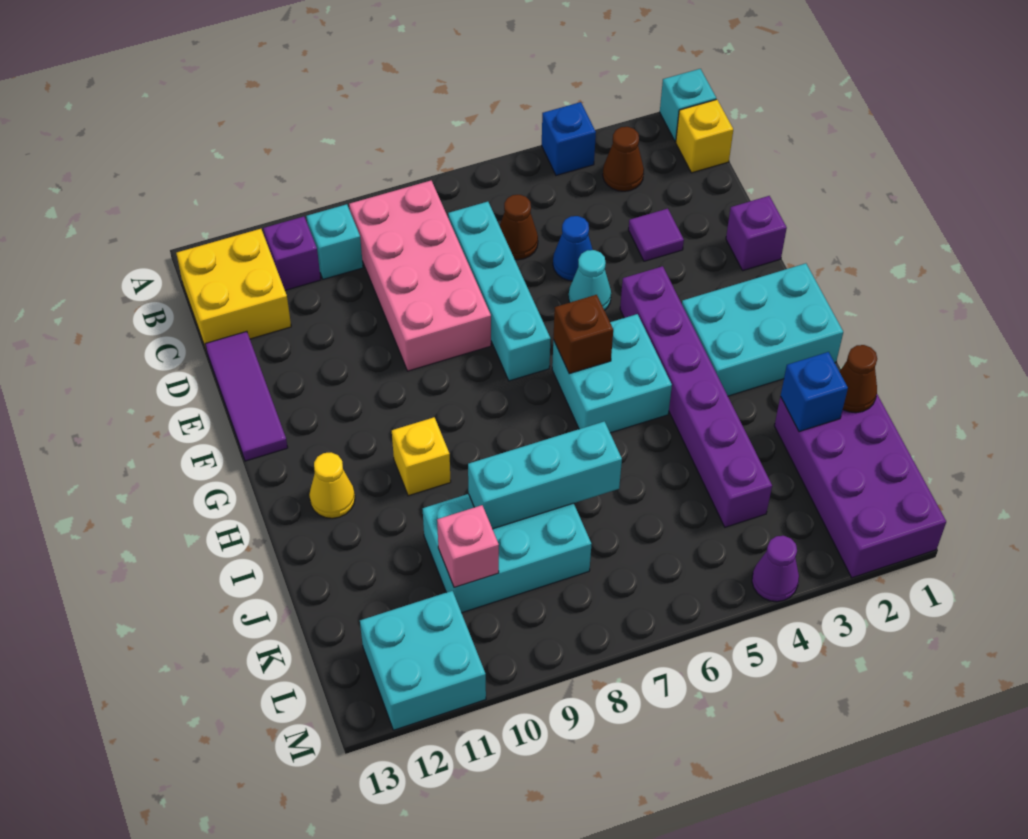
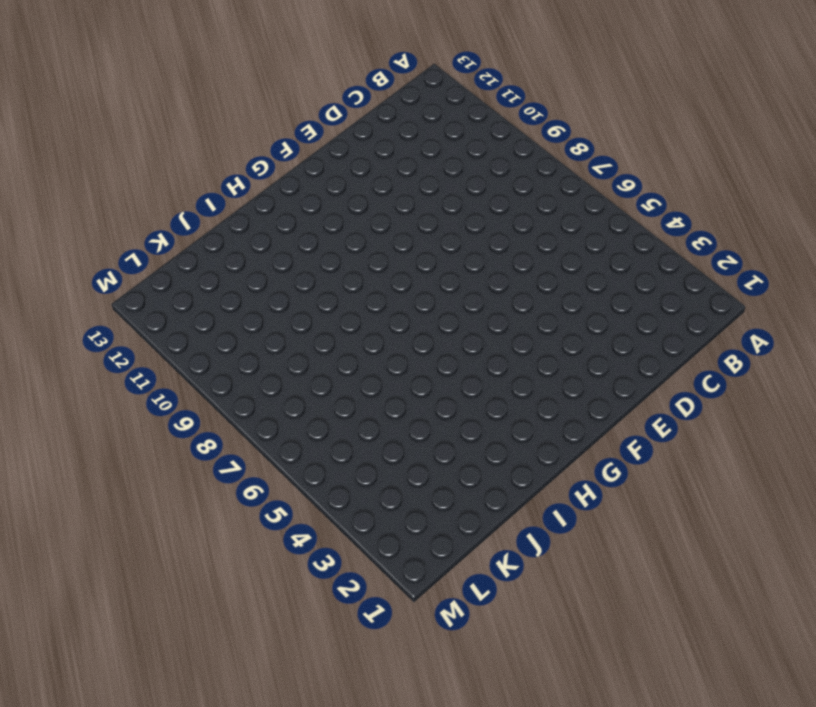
none -> cyan 1x1 brick [660,69,716,141]
none -> blue 1x1 brick [542,102,596,175]
none -> yellow 1x1 brick [676,100,733,173]

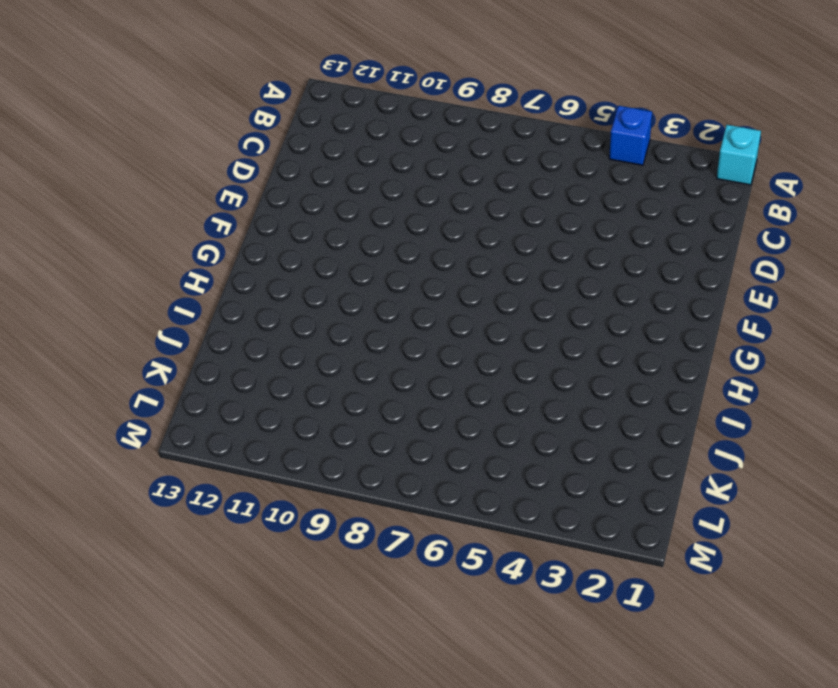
none -> yellow 1x1 brick [676,100,733,173]
none -> brown 1x1 cone [603,127,644,191]
none -> pink 2x4 brick [349,181,491,371]

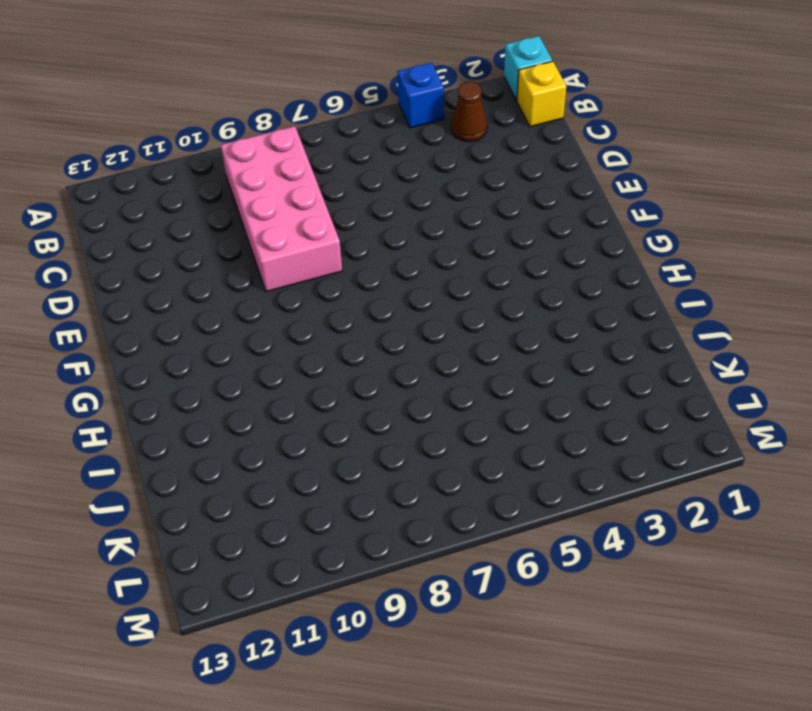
none -> cyan 1x1 brick [306,204,363,279]
none -> purple 1x1 brick [263,217,321,290]
none -> yellow 2x2 brick [176,229,291,349]

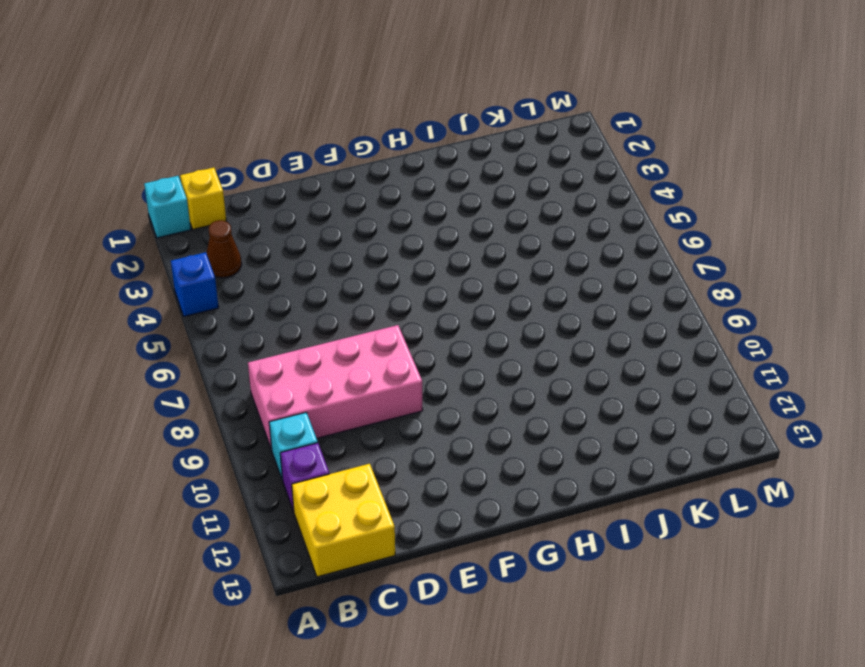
none -> brown 1x1 cone [500,195,538,260]
none -> cyan 1x4 brick [448,202,551,381]
none -> purple 1x1 tile [628,209,684,261]

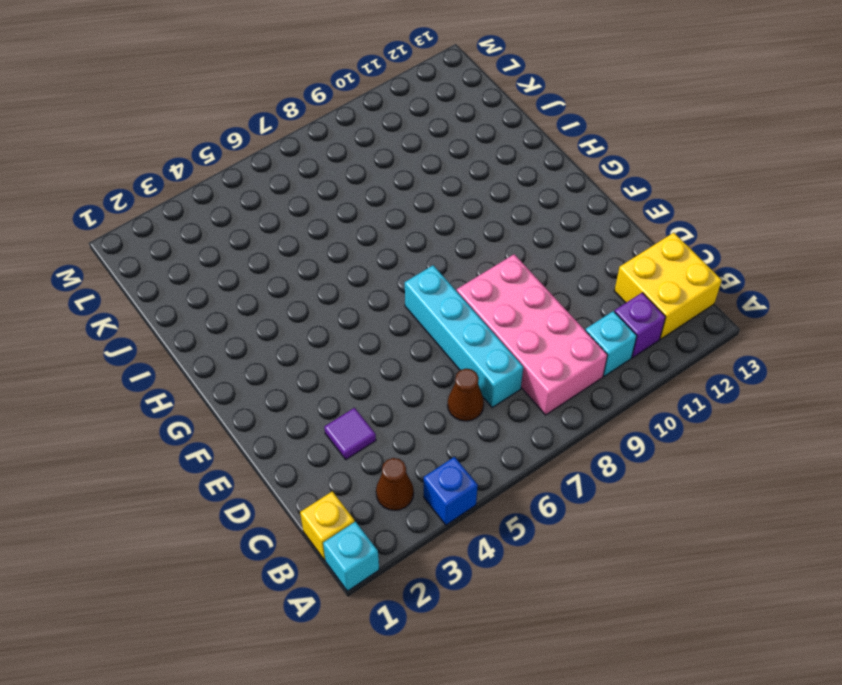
none -> blue 1x1 cone [553,216,593,281]
none -> purple 1x3 tile [205,331,288,461]
none -> purple 1x1 brick [726,196,787,270]

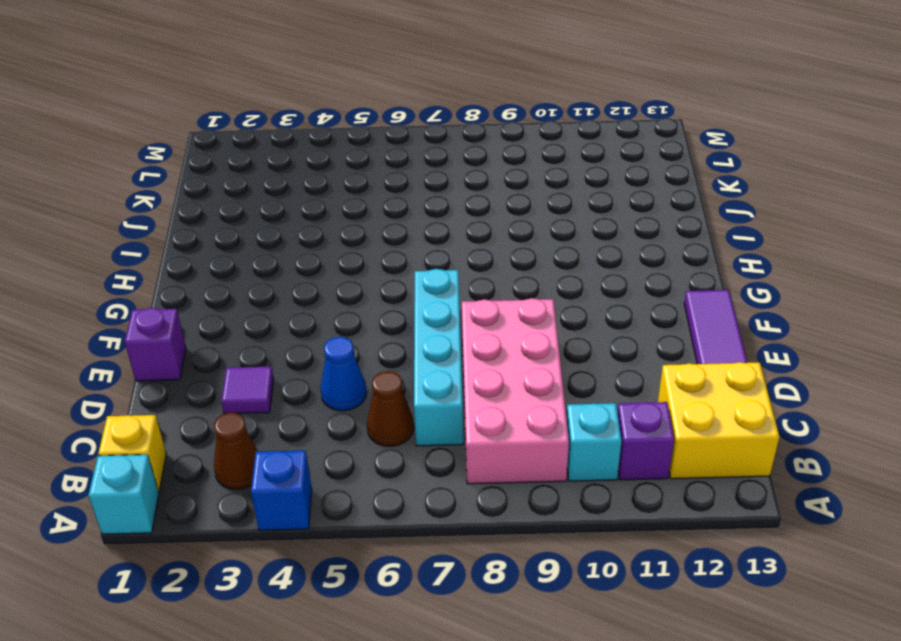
none -> cyan 1x1 cone [569,250,611,310]
none -> purple 1x6 brick [620,266,772,527]
none -> cyan 2x3 brick [682,263,843,396]

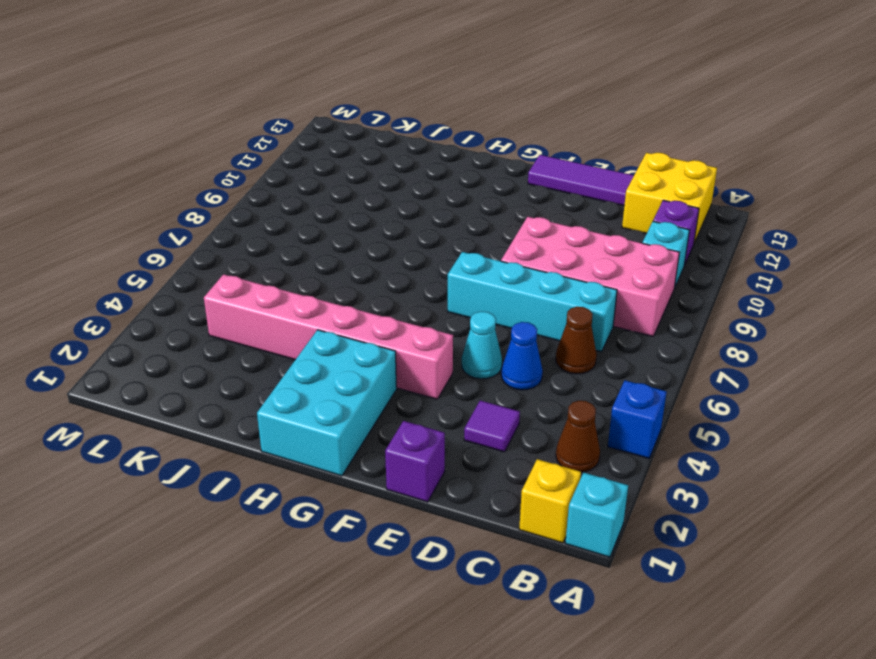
pink 1x6 brick [204,274,453,399] -> purple 1x6 brick [620,266,772,527]
none -> cyan 2x2 brick [552,314,672,433]
none -> yellow 1x1 brick [392,417,451,496]
none -> yellow 1x1 cone [309,453,355,518]

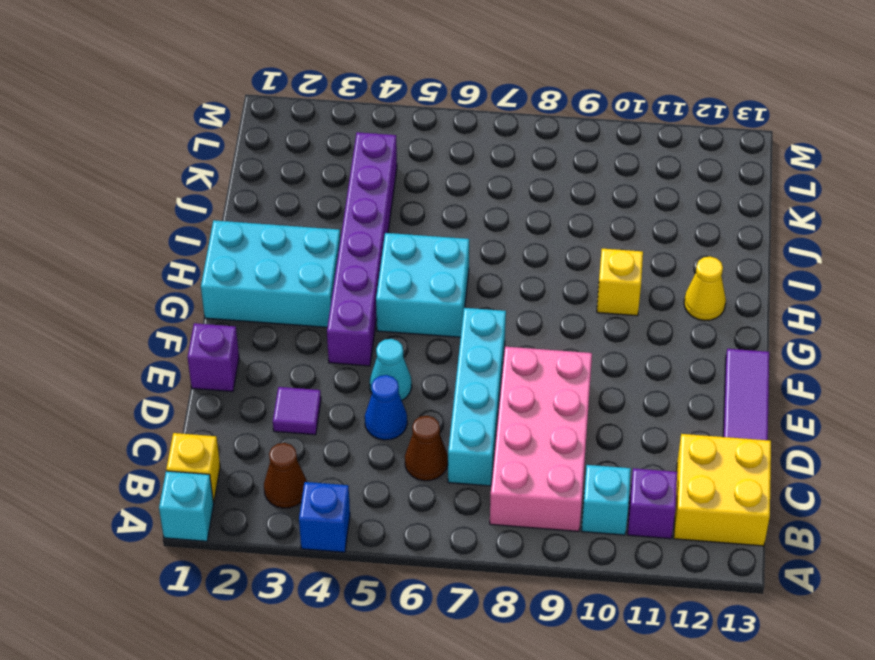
none -> purple 2x4 brick [774,395,946,578]
none -> cyan 2x3 brick [423,494,592,613]
none -> cyan 2x2 brick [360,591,486,730]

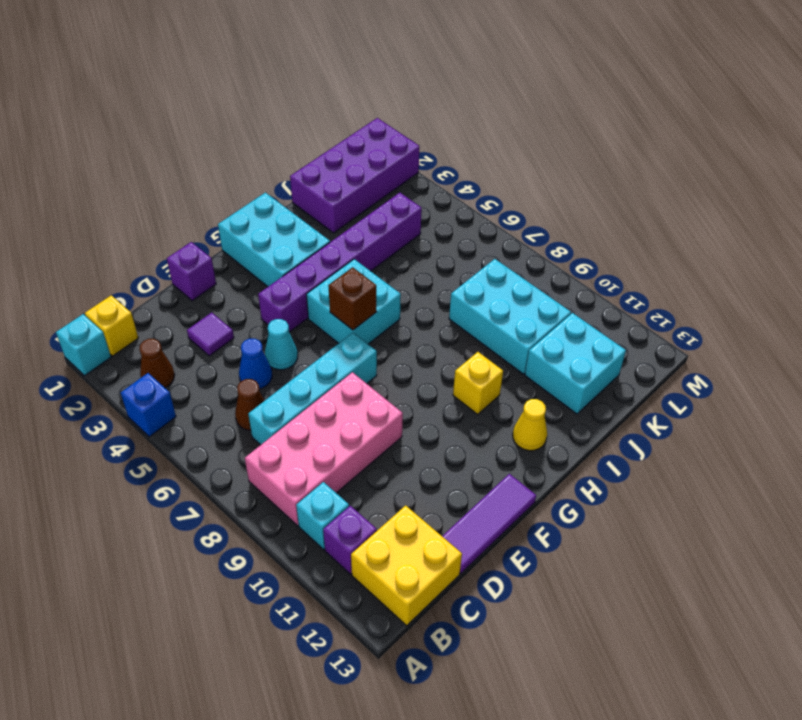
cyan 2x2 brick [525,313,626,414] -> cyan 2x2 brick moved to [360,591,486,730]
none -> purple 1x1 cone [752,536,799,602]
none -> brown 1x1 cone [839,345,877,413]
none -> blue 1x1 brick [781,352,848,432]

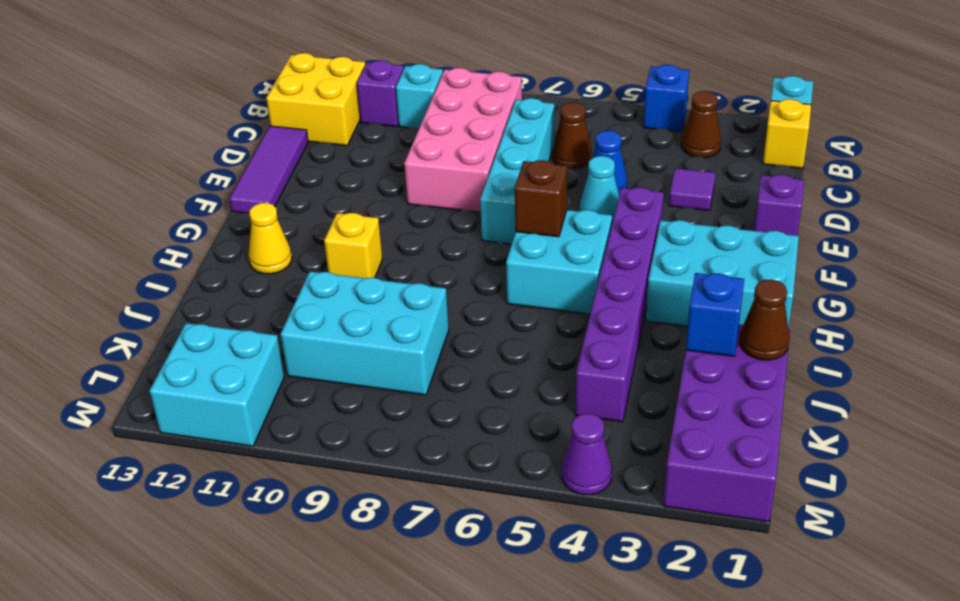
none -> cyan 1x3 brick [468,421,622,529]
none -> pink 1x1 brick [437,505,499,587]

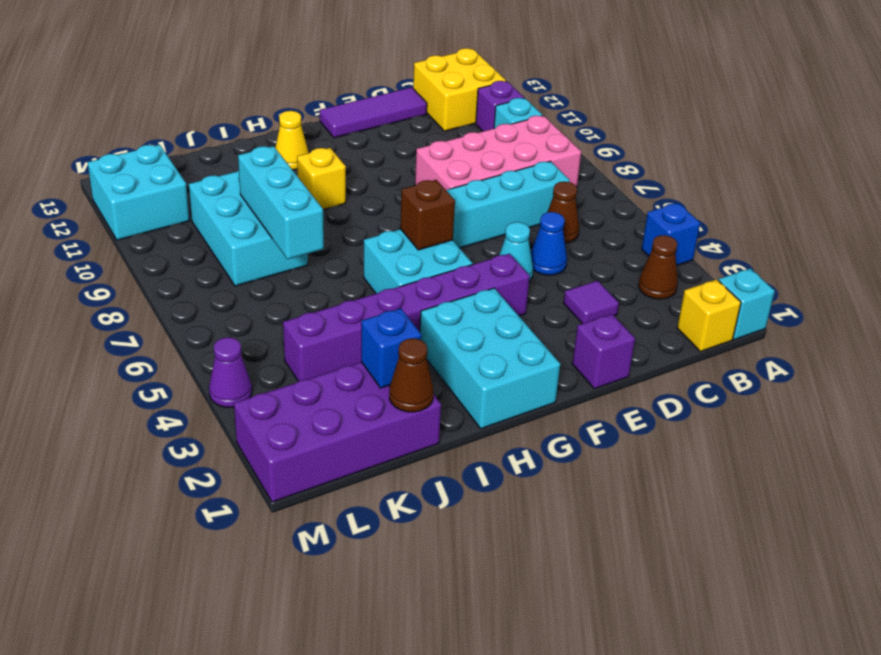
none -> pink 1x1 brick [437,505,499,587]

